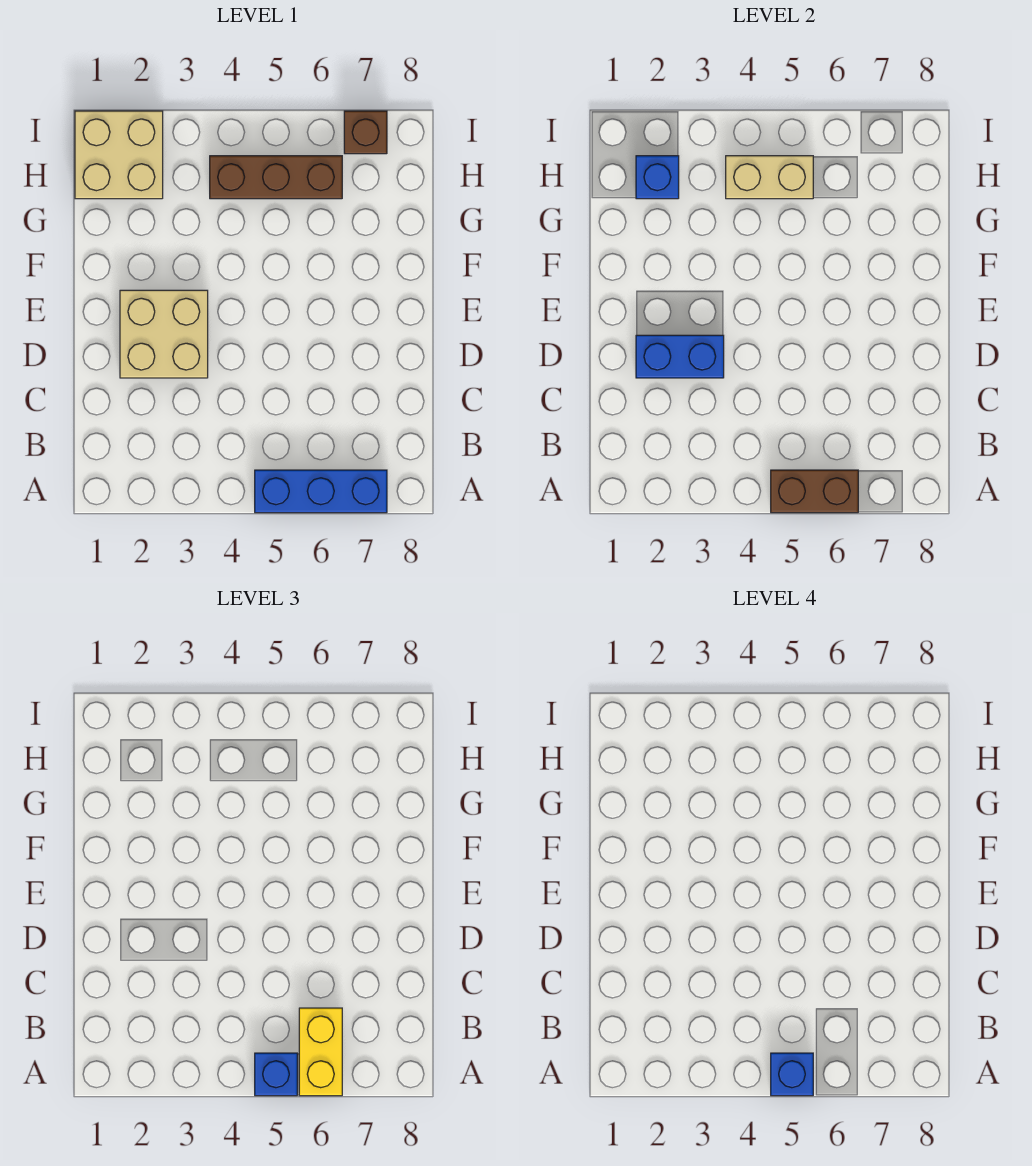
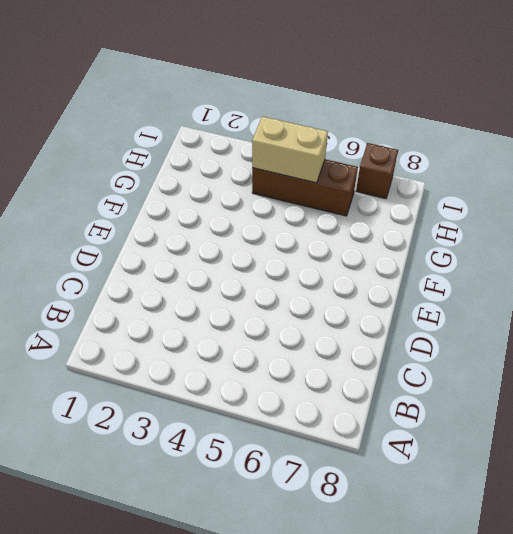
none -> blue 1x3 brick [255,470,387,513]
none -> tan 2x2 brick [120,290,208,378]
none -> tan 2x2 brick [75,111,163,199]

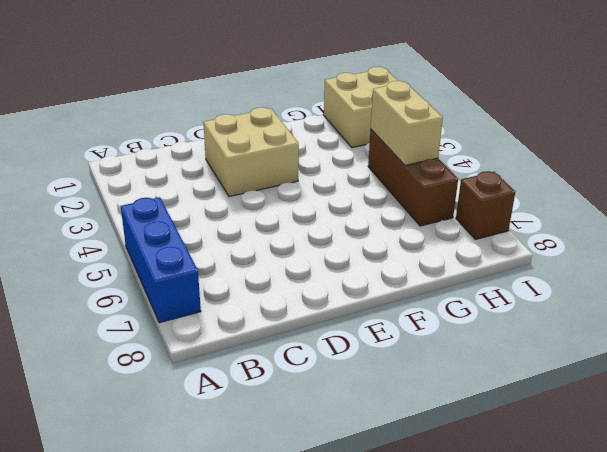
none -> brown 1x2 brick [771,470,858,513]
none -> blue 1x2 brick [636,335,724,378]
none -> blue 1x1 brick [636,156,679,199]

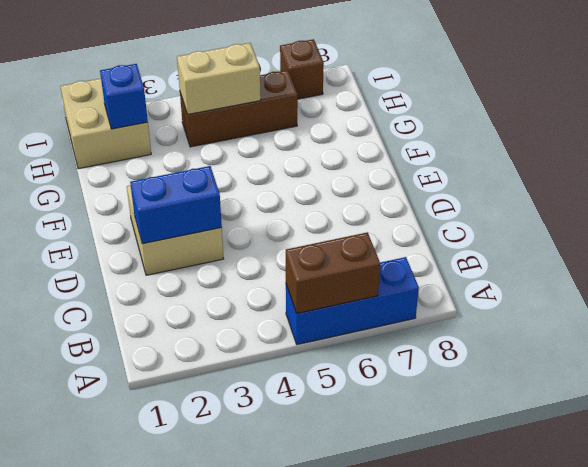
none -> blue 1x1 brick [255,1053,297,1096]
none -> yellow 1x2 brick [299,1008,342,1096]
none -> blue 1x1 brick [771,1053,813,1096]

